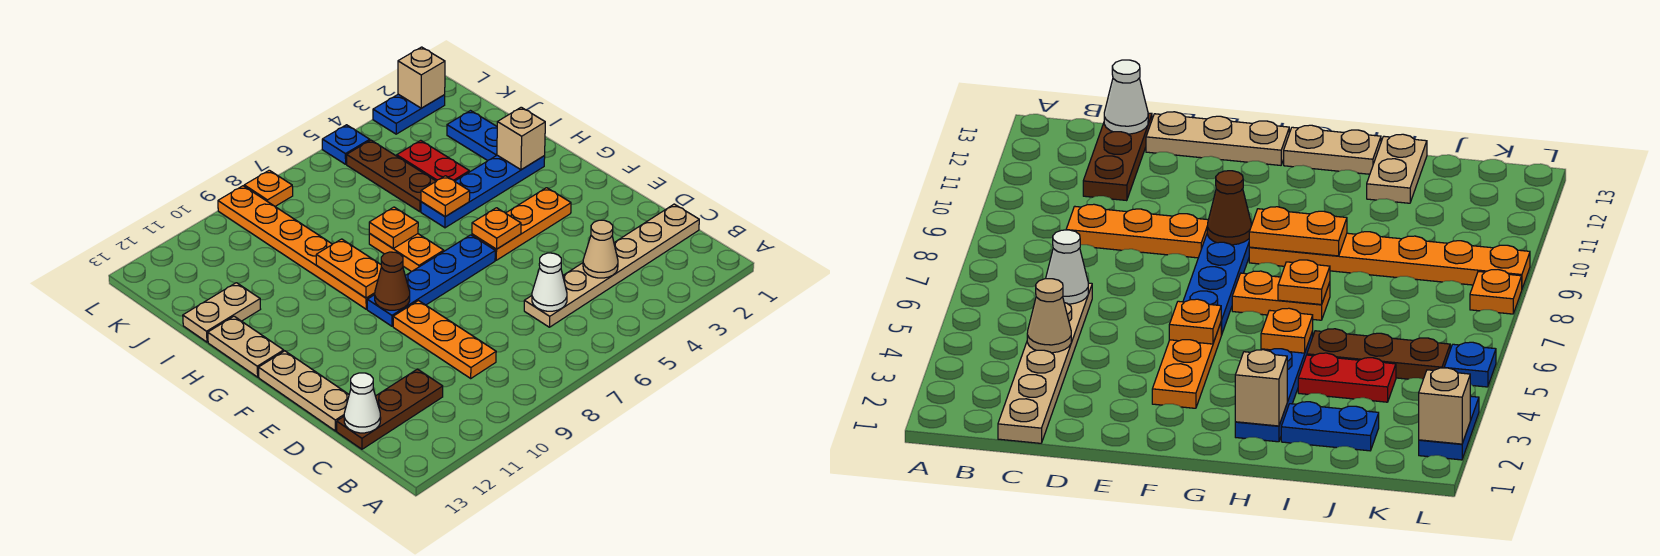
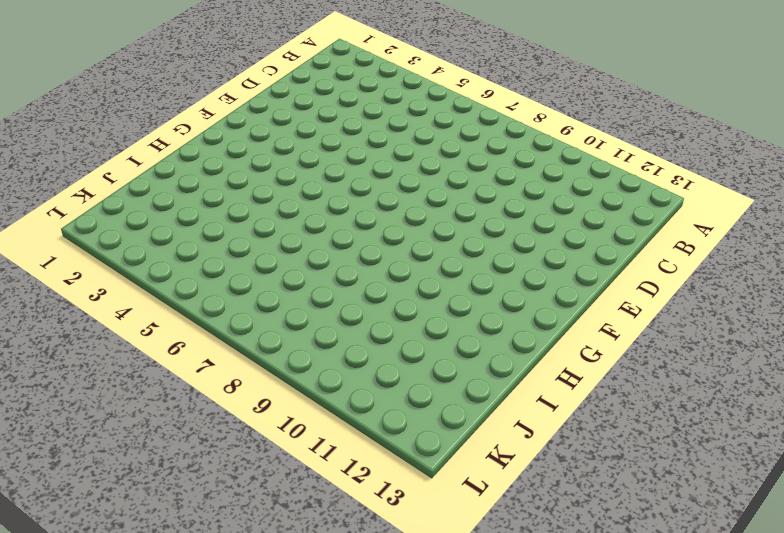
none -> tan 1x6 plate [524,204,699,327]
none -> orange 1x3 plate [393,301,496,378]
none -> brown 1x3 plate [337,369,443,449]

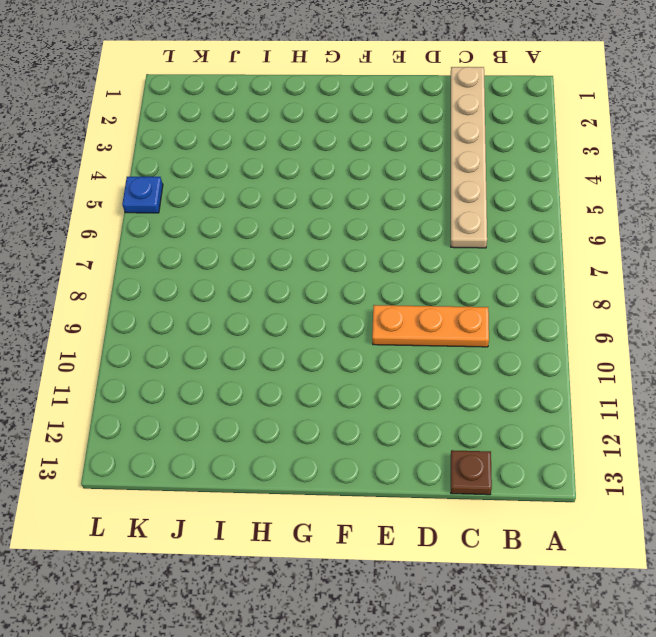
brown 1x1 plate [451,450,492,495] -> brown 1x3 plate [337,369,443,449]
none -> tan 1x3 plate [259,351,349,431]
none -> orange 1x3 plate [472,188,571,260]
none -> blue 1x4 plate [367,235,495,326]

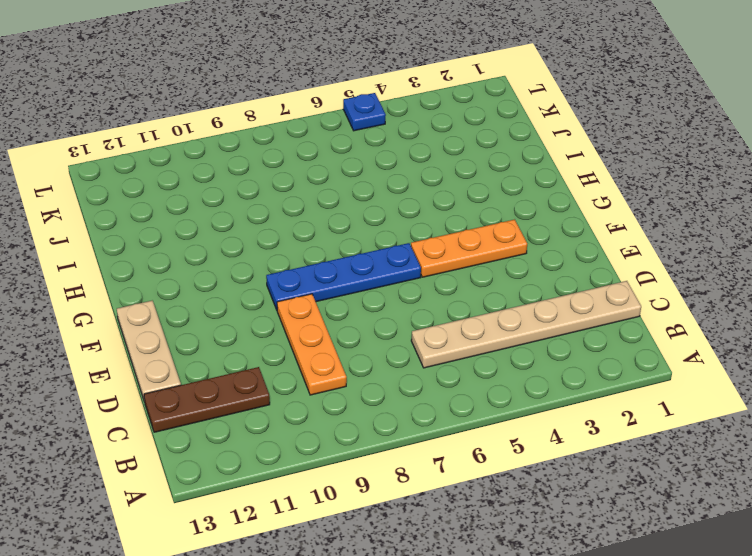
none -> orange 1x2 plate [369,234,444,272]
none -> orange 1x6 plate [218,186,375,309]
none -> tan 1x2 plate [208,316,284,377]

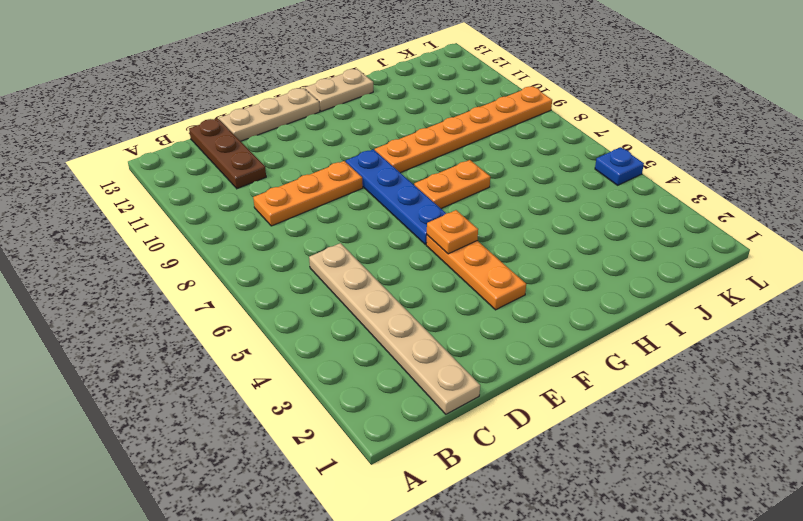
none -> blue 1x4 plate [421,155,545,228]
none -> blue 1x2 plate [447,111,497,161]
none -> red 1x2 plate [397,140,469,181]

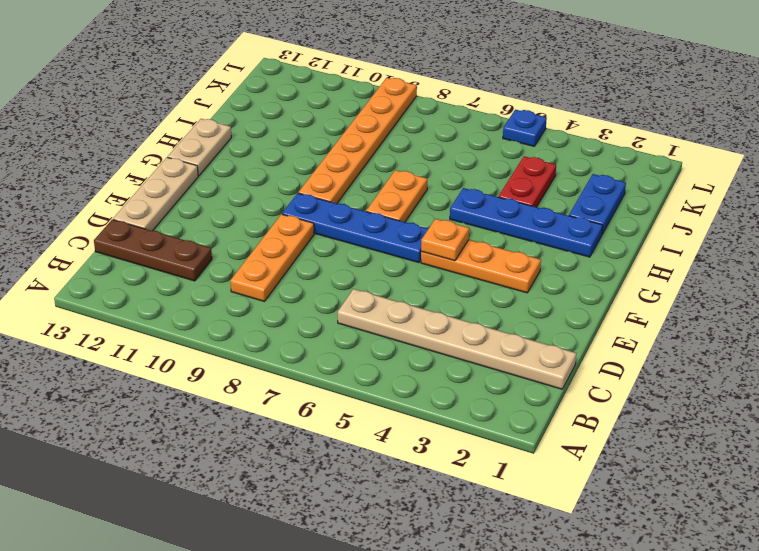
none -> brown 1x3 plate [347,140,436,212]
none -> tan 1x2 plate [183,283,260,342]
none -> blue 1x2 plate [373,94,445,134]

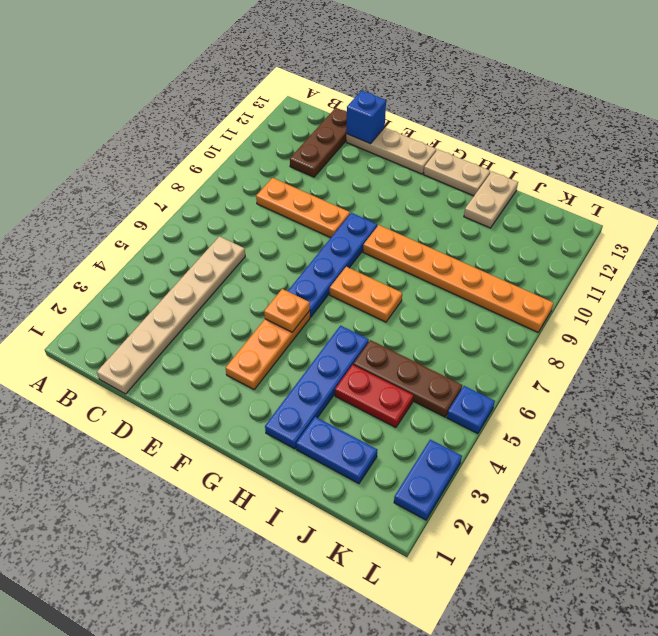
blue 1x1 brick [346,91,386,144] -> none
none -> orange 1x1 plate [244,170,293,206]
none -> tan 1x1 cone [583,220,618,278]
none -> white 1x1 cone [532,253,567,311]

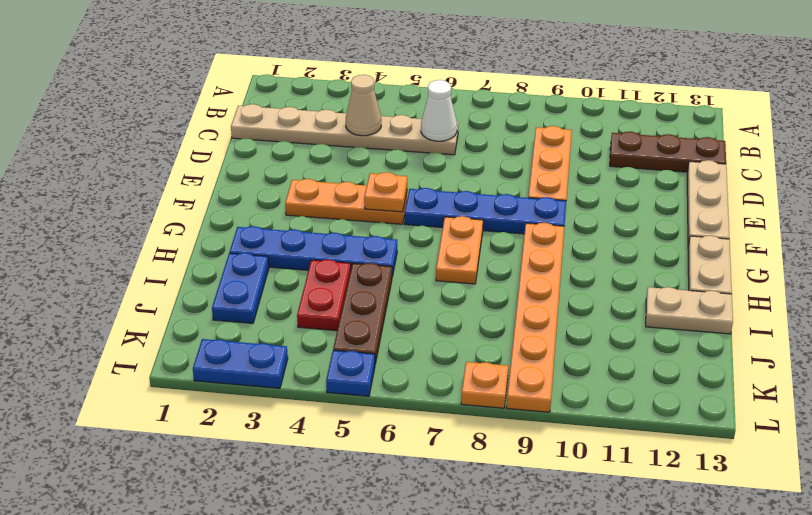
none -> white 1x1 cone [344,373,381,433]
none -> brown 1x1 cone [375,252,410,310]
none -> orange 1x2 plate [316,239,381,298]

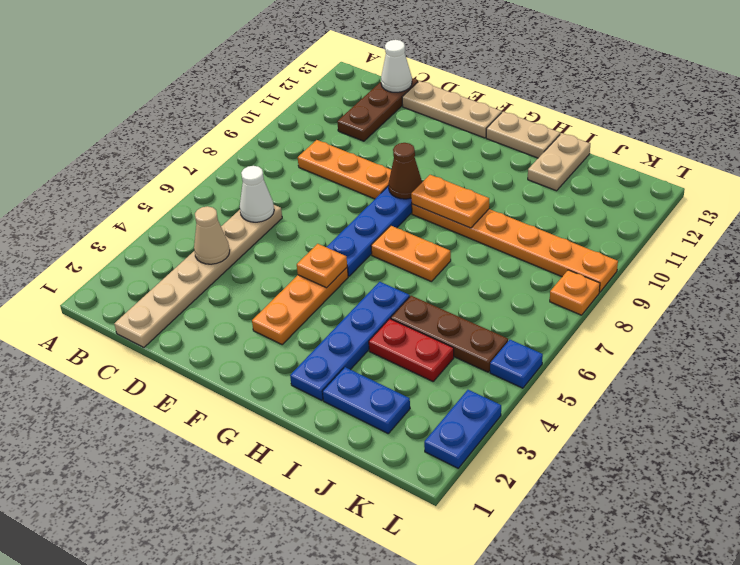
none -> tan 1x1 brick [497,107,545,170]
none -> orange 1x1 plate [421,176,470,216]
none -> orange 1x1 plate [369,207,418,248]

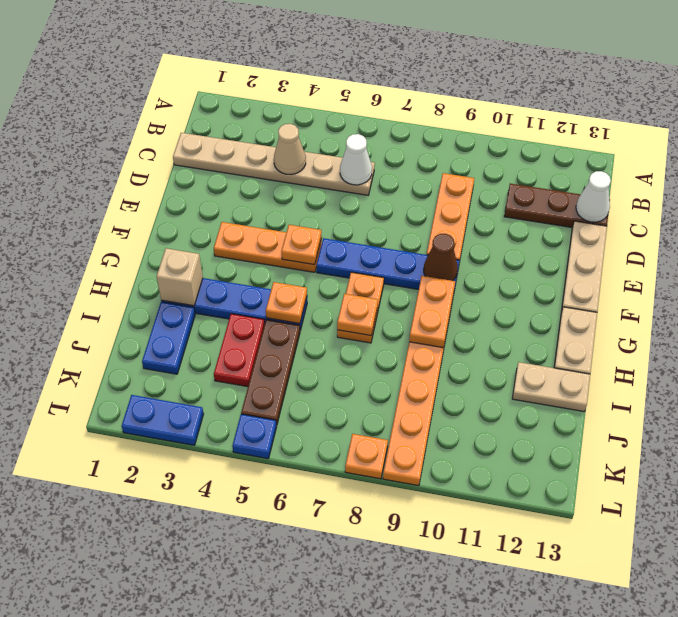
none -> tan 1x1 brick [398,47,445,108]

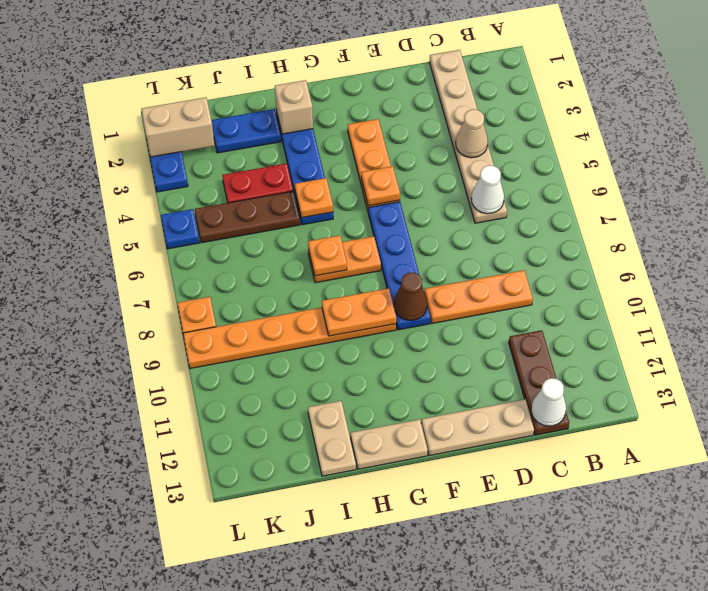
tan 1x2 brick [141,97,215,157] -> tan 1x1 brick [398,47,445,108]

